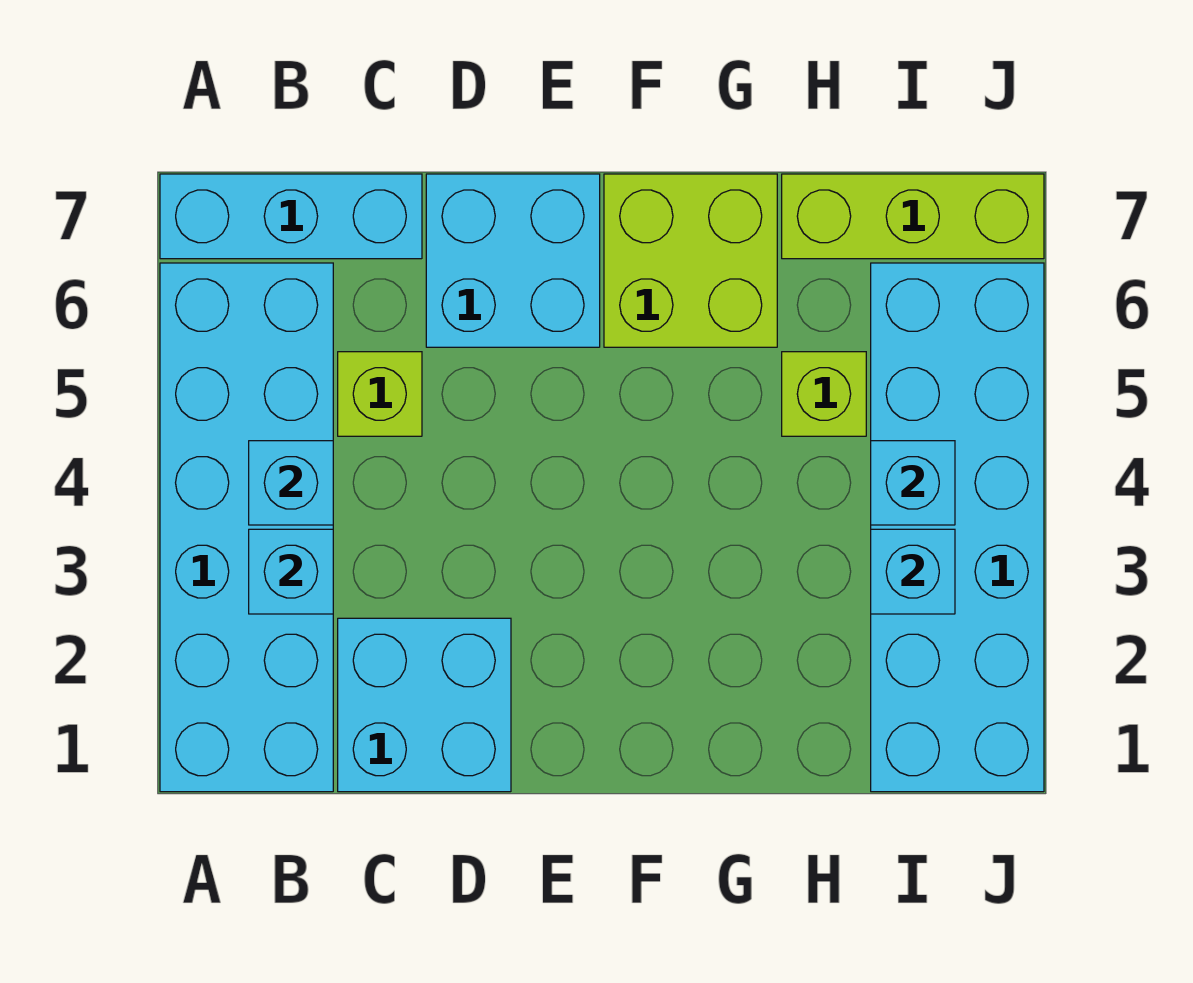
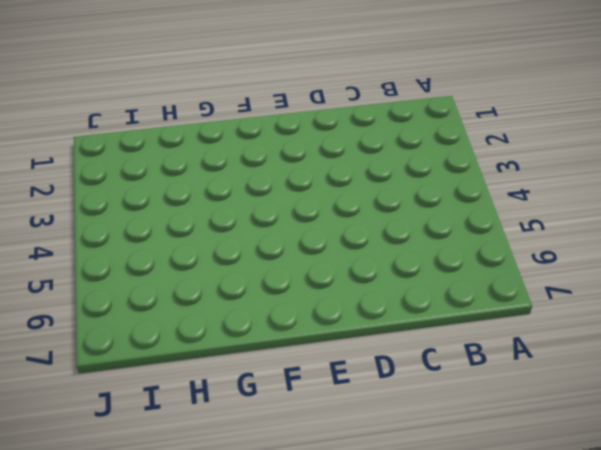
none -> cyan 2x6 brick [160,263,333,792]
none -> cyan 1x3 brick [160,174,422,259]
none -> cyan 2x2 brick [338,618,511,792]

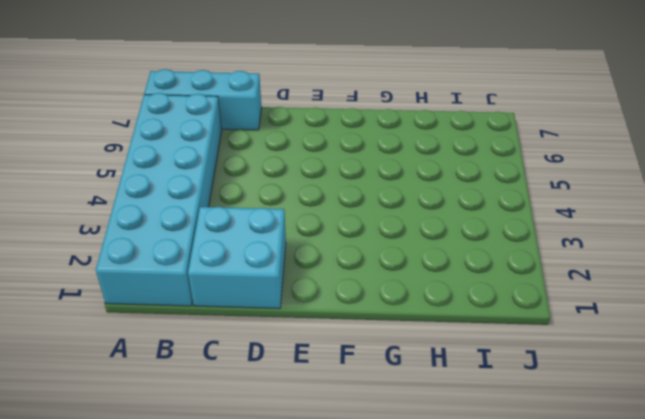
none -> lime 1x1 brick [338,352,422,436]
none -> cyan 2x2 brick [426,174,600,347]
none -> lime 2x2 brick [604,174,777,347]

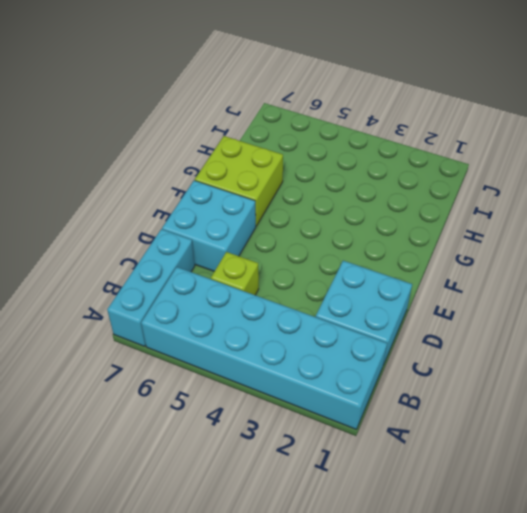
none -> lime 1x1 brick [782,352,866,436]
none -> lime 1x3 brick [782,174,1044,259]
none -> cyan 2x6 brick [871,263,1044,792]

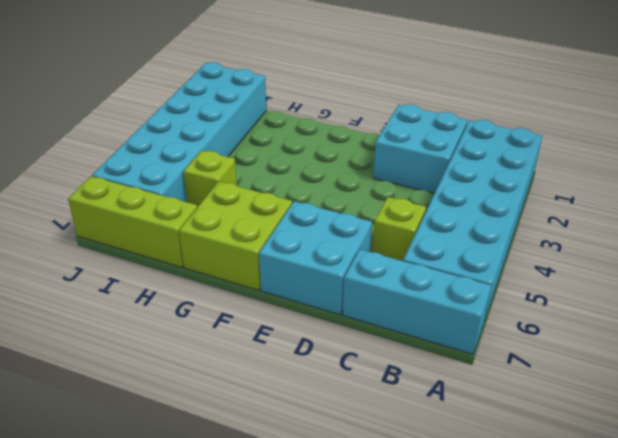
none -> cyan 1x1 brick [249,529,333,614]
none -> cyan 1x1 brick [249,441,333,525]
none -> cyan 1x1 brick [871,529,955,614]

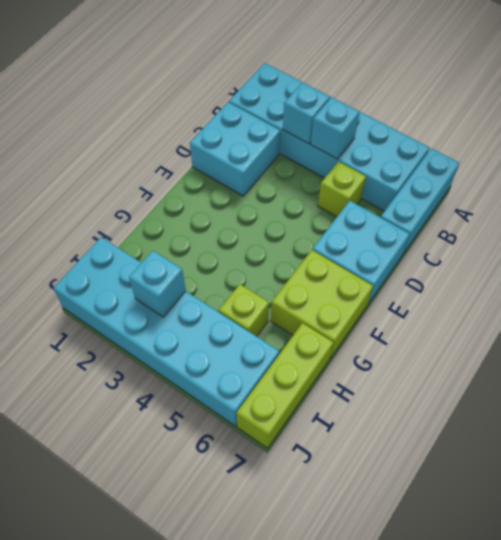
none -> cyan 1x1 brick [871,441,955,525]

